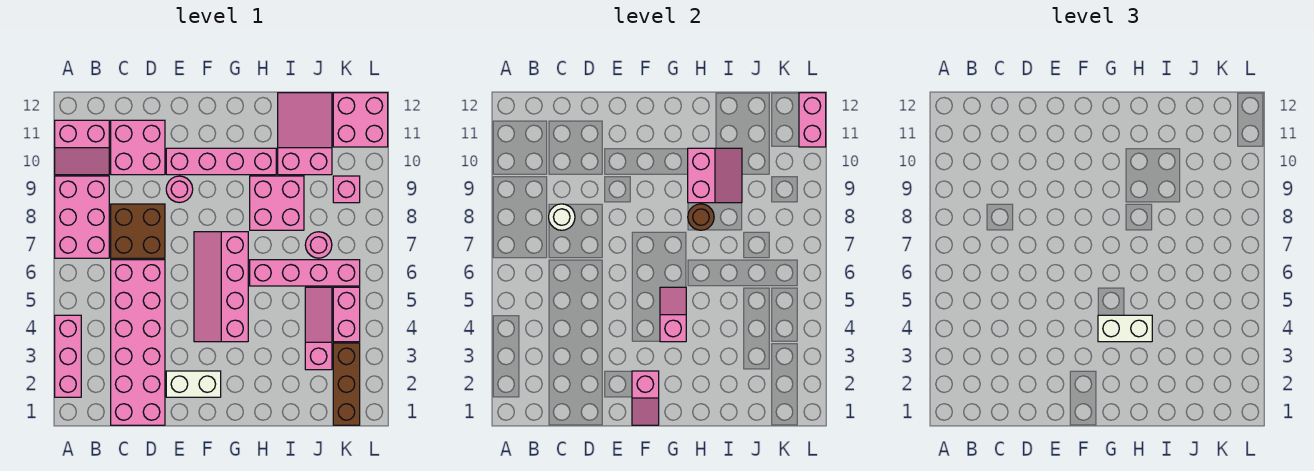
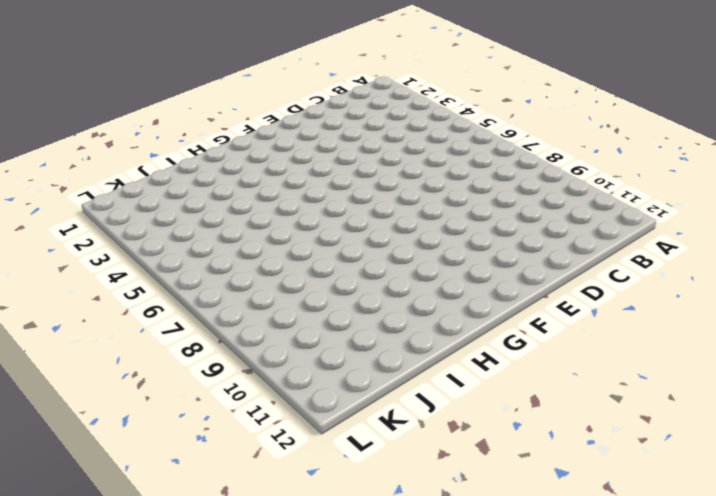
none -> pink 1x3 brick [55,315,81,397]
none -> pink 2x3 brick [55,176,109,258]
none -> pink 2x2 slope [55,120,109,175]

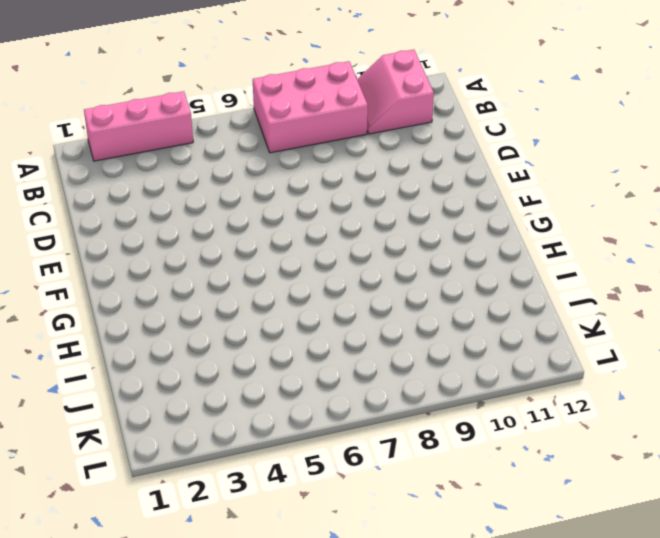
none -> pink 2x6 brick [111,260,165,425]
none -> brown 2x2 brick [111,204,165,258]
none -> pink 2x2 brick [111,120,165,175]

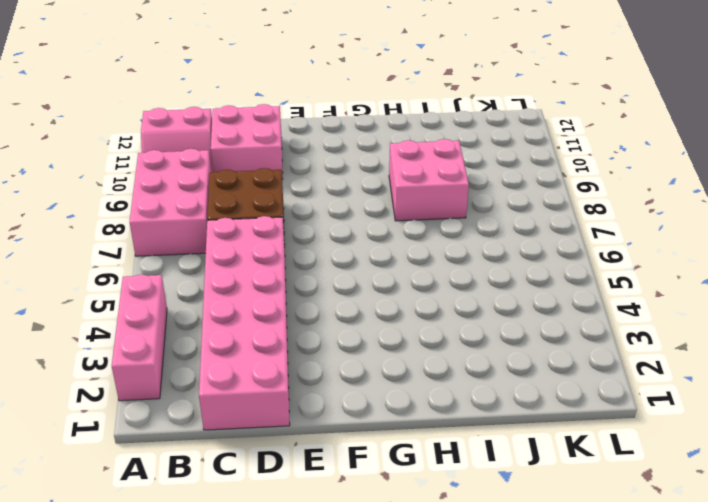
none -> white 1x2 brick [166,371,221,397]
none -> pink 1x1 round brick [166,176,193,203]
none -> pink 1x4 brick [166,148,276,175]

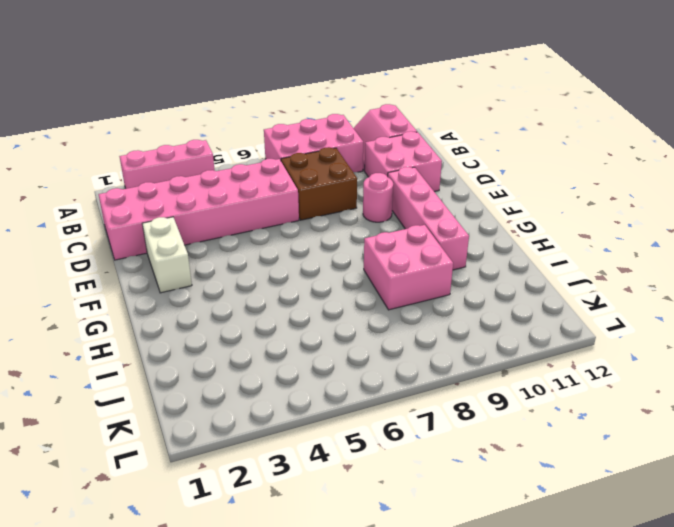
none -> pink 2x4 slope [194,232,248,342]
none -> pink 1x4 brick [250,260,360,286]
none -> pink 2x3 slope [278,93,332,175]

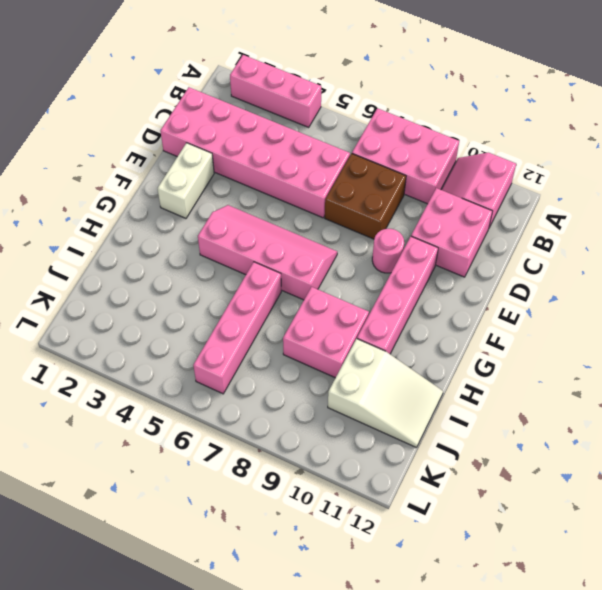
white 2x3 slope [328,339,443,448] -> pink 2x3 slope [278,93,332,175]
none -> pink 1x3 slope [305,287,332,370]
none -> pink 1x1 round brick [305,232,332,258]
none -> brown 1x3 brick [333,343,360,425]

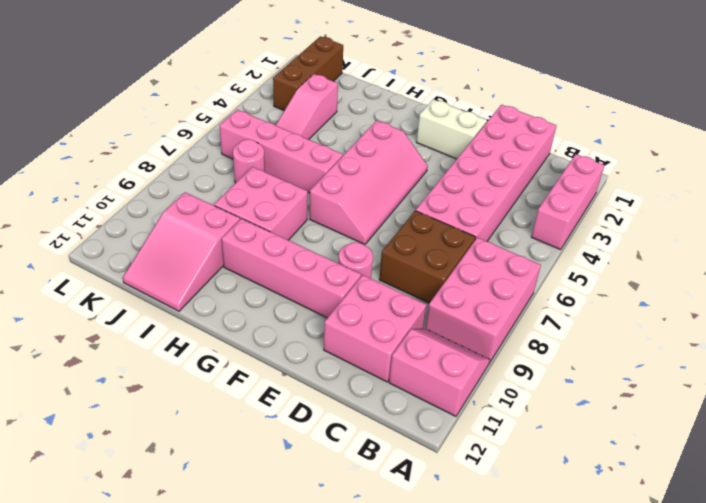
none -> pink 1x2 brick [333,287,360,342]
none -> pink 1x1 brick [333,176,360,203]
none -> pink 2x2 brick [333,93,388,147]

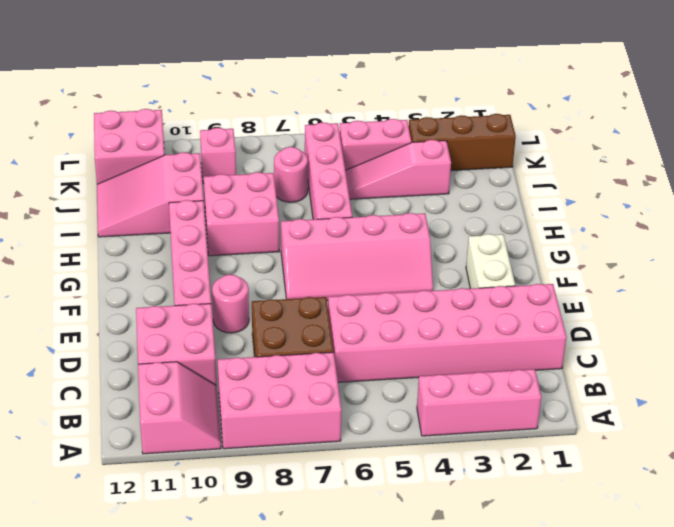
none -> white 1x1 round brick [549,204,575,230]
none -> pink 1x2 slope [632,371,659,425]
none -> pink 1x2 slope [660,287,686,342]

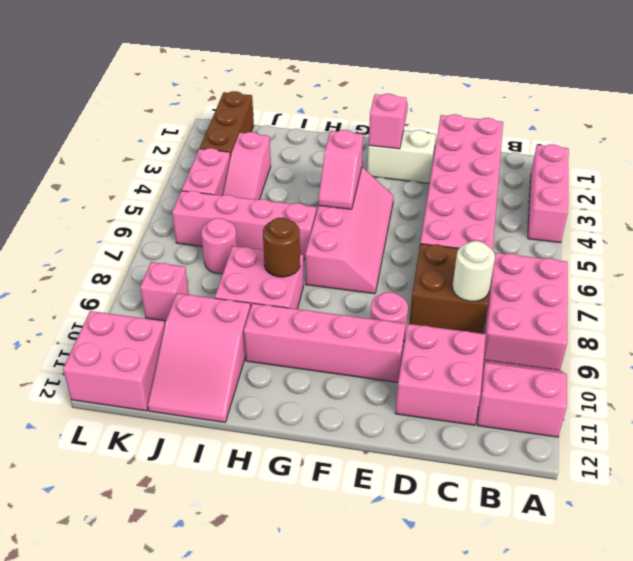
none -> pink 2x2 slope [688,148,742,203]
none -> pink 1x2 brick [799,93,826,147]
none -> white 1x2 brick [1098,315,1152,342]

